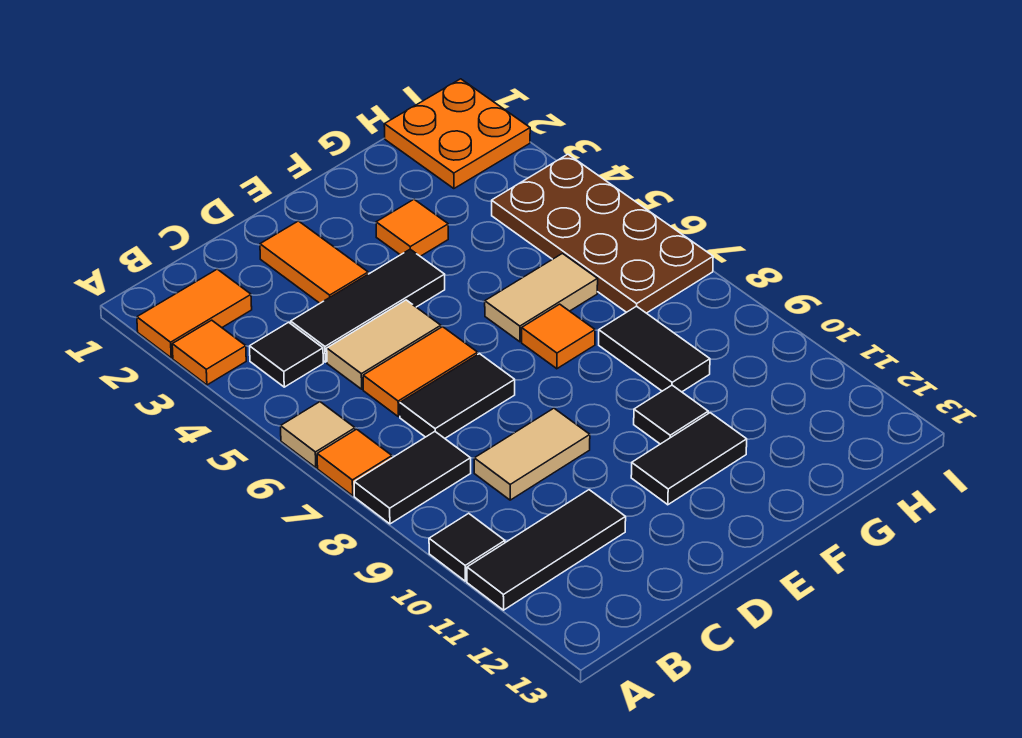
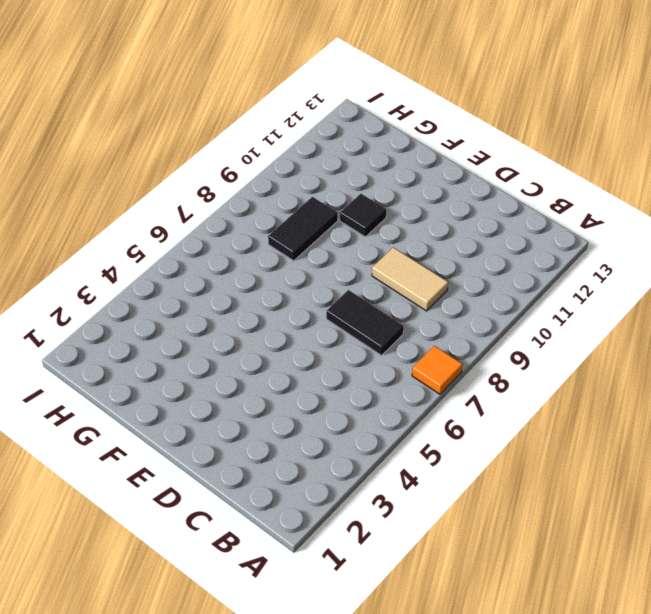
none -> orange 1x2 tile [137,269,252,358]
none -> orange 1x1 tile [172,320,246,385]
none -> tan 1x1 tile [281,402,355,468]

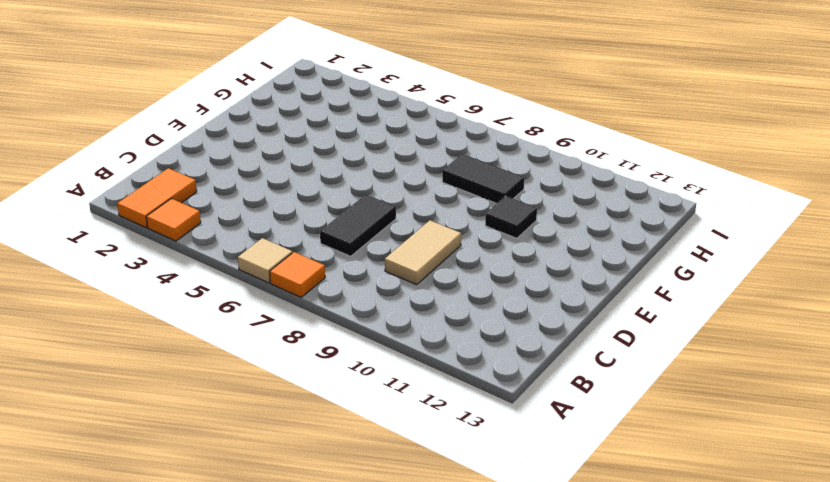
none -> black 1x2 tile [354,432,471,524]
none -> black 1x1 tile [429,513,505,581]
none -> black 1x3 tile [467,490,626,610]

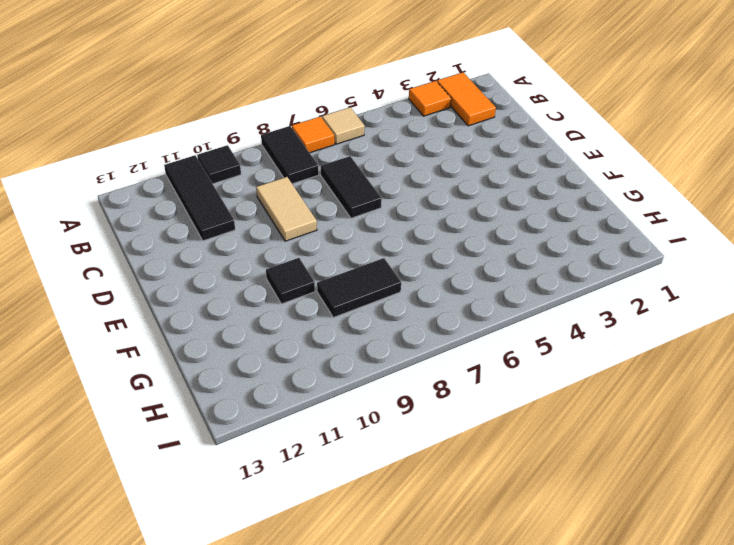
none -> black 1x1 tile [250,322,323,387]
none -> black 1x3 tile [291,249,445,362]
none -> tan 1x2 tile [327,300,441,389]

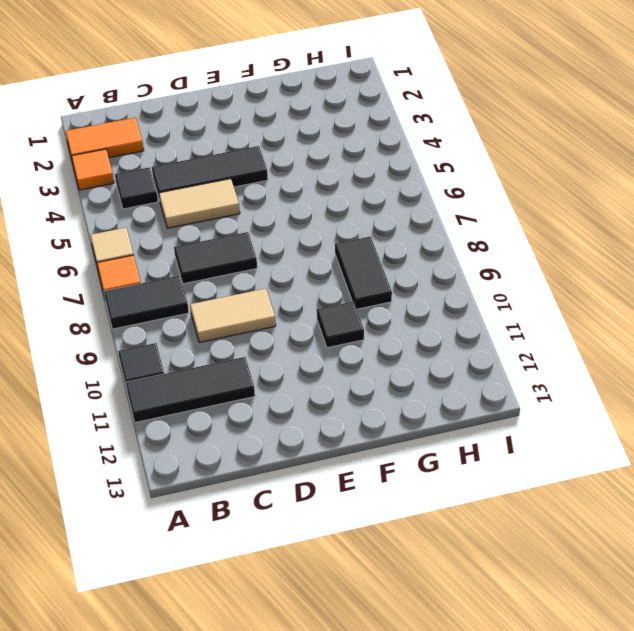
none -> orange 1x2 tile [363,327,478,417]
none -> orange 1x2 tile [260,221,368,303]
none -> black 1x2 tile [631,413,747,505]

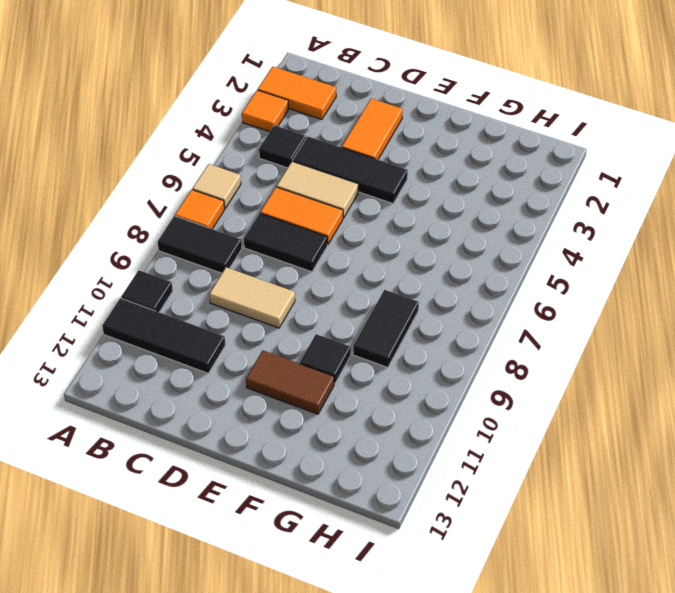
brown 1x2 tile [246,350,334,414] -> black 1x2 tile [631,413,747,505]
none -> orange 1x1 tile [376,199,448,256]
none -> tan 1x2 tile [485,254,598,342]
none -> orange 1x1 tile [522,304,595,369]

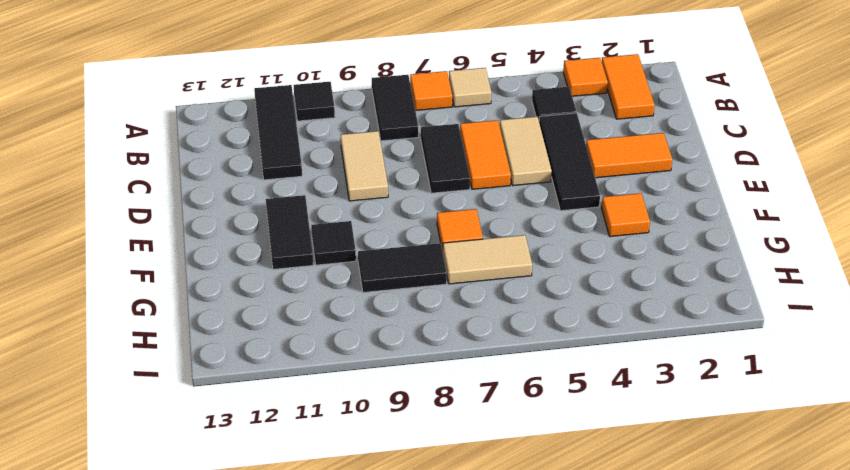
tan 1x2 tile [443,235,532,284] -> tan 1x2 tile turned to [485,254,598,342]
none -> orange 2x2 plate [384,79,530,189]
none -> brown 2x4 plate [492,154,713,313]

